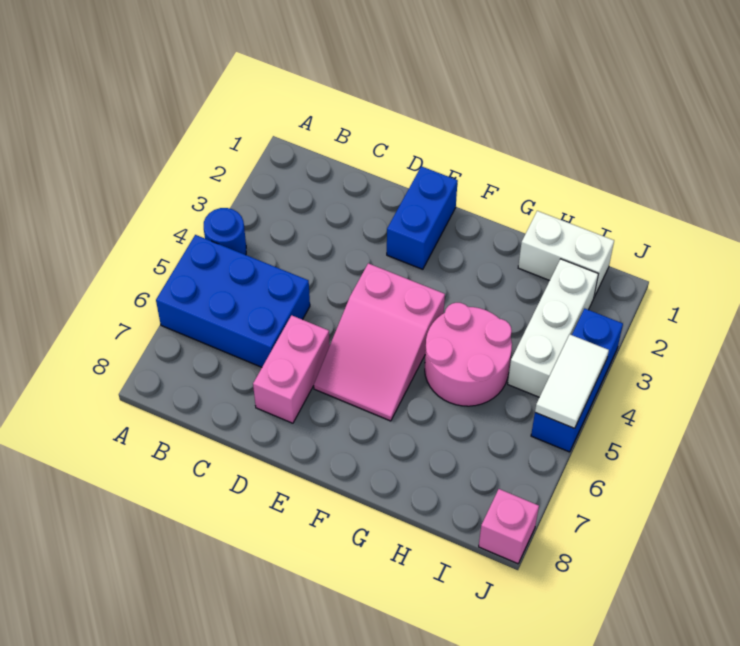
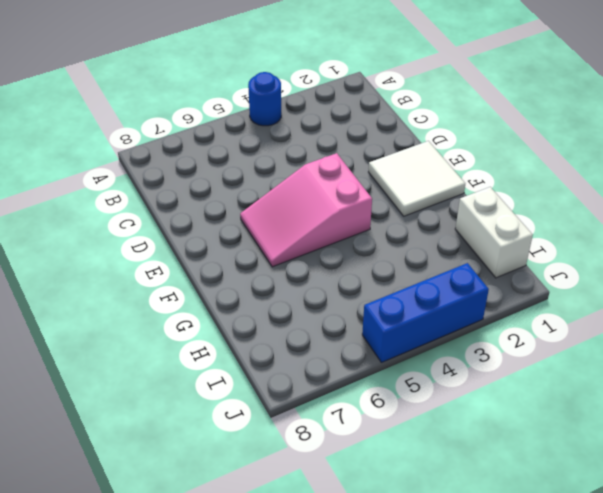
white 2x2 tile [369,141,465,216] -> blue 1x2 brick [387,166,458,269]
none -> blue 2x3 brick [156,235,310,367]
none -> pink 1x2 brick [253,315,330,423]

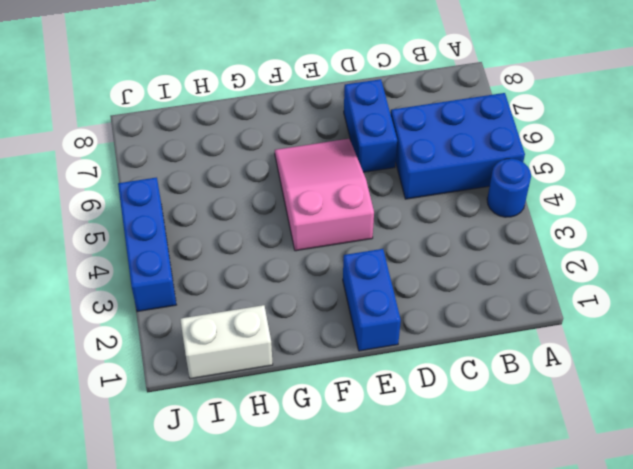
blue 1x2 brick [344,79,397,172] -> pink 1x2 brick [253,315,330,423]
none -> pink 2x2 round brick [425,303,512,406]
none -> white 1x3 brick [508,259,598,397]

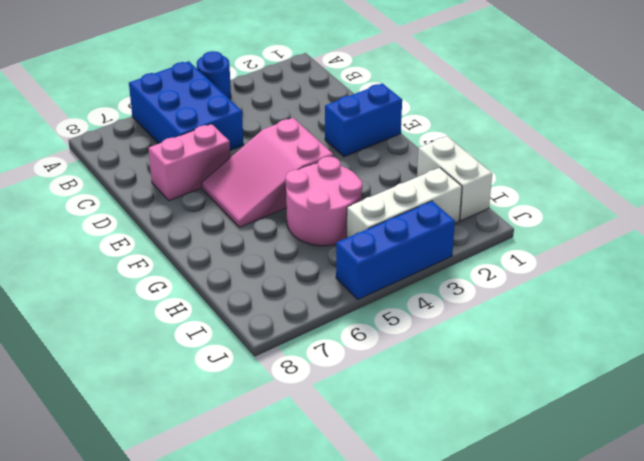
none -> pink 1x1 brick [479,489,539,564]
none -> white 1x2 tile [535,334,609,428]

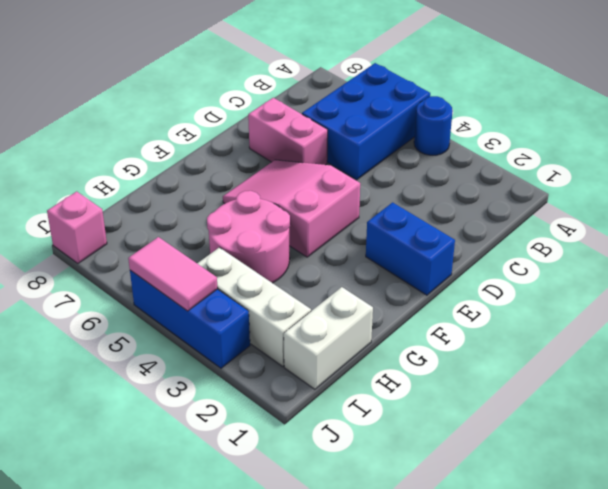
pink 1x2 tile [128,237,218,311] -> white 1x2 tile [535,334,609,428]

